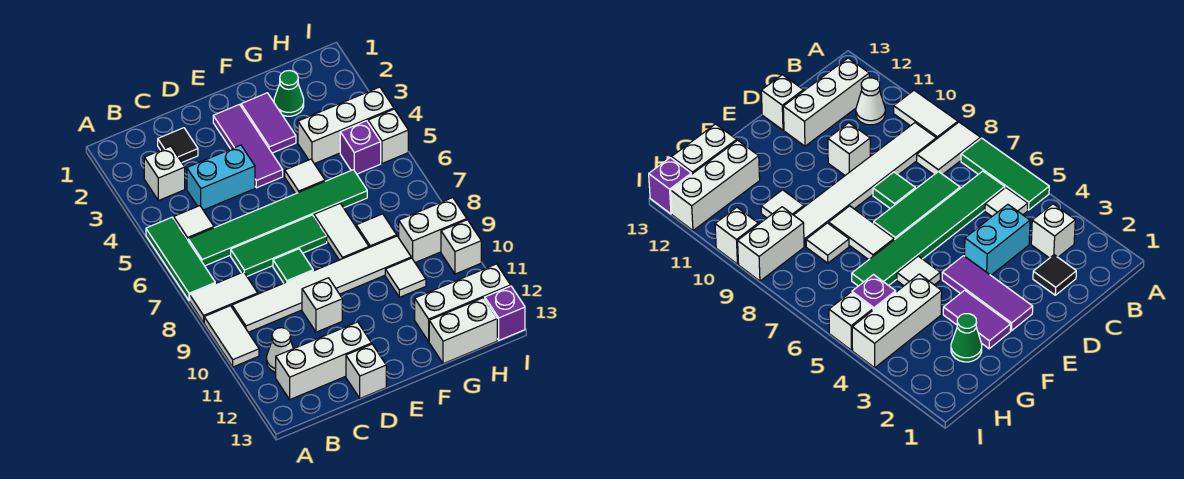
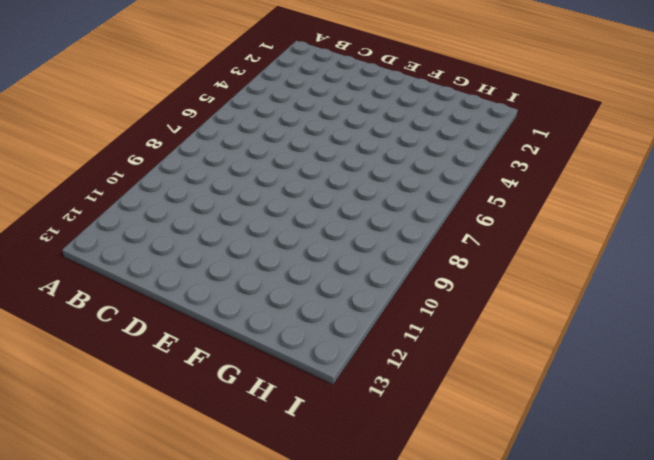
none -> green 1x3 tile [146,217,215,301]
none -> white 1x2 tile [190,272,258,323]
none -> white 1x2 tile [204,306,259,367]
none -> white 1x1 brick [144,146,185,201]

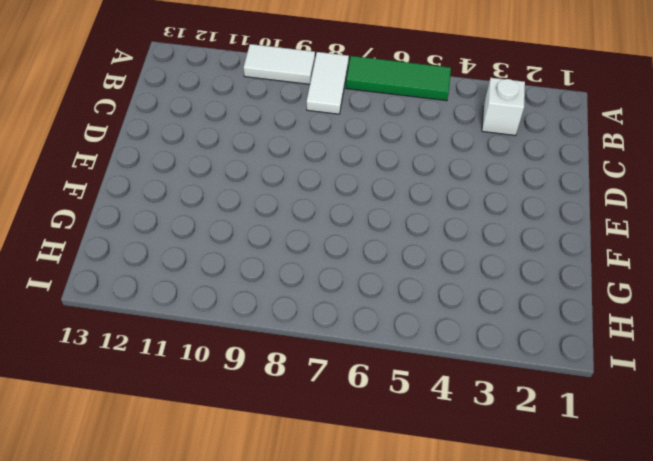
none -> white 1x1 tile [174,206,214,240]
none -> green 1x6 tile [188,170,367,266]
none -> white 1x6 tile [232,236,411,332]
none -> white 1x1 cone [267,328,293,372]

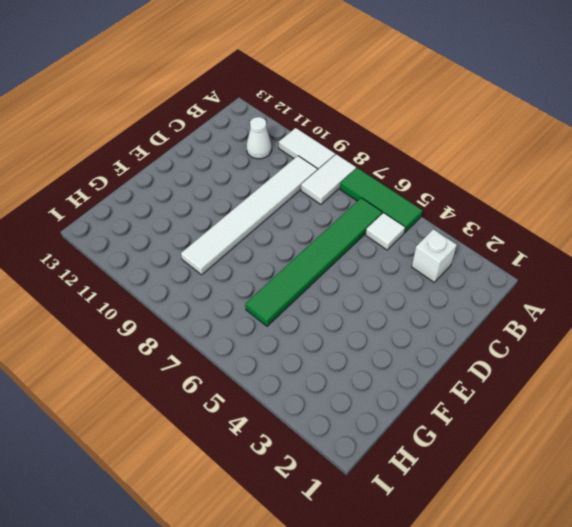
none -> white 1x3 brick [276,322,372,399]
none -> black 1x1 tile [158,128,198,162]
none -> cyan 1x2 brick [187,145,255,210]
none -> green 1x3 tile [231,215,327,276]

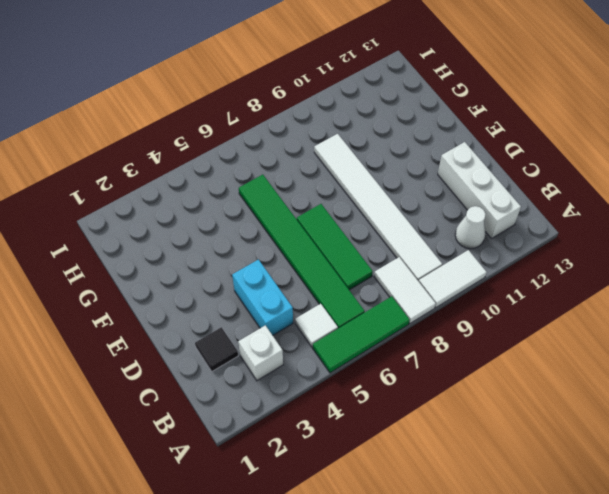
none -> green 1x1 tile [273,249,313,283]
none -> white 1x1 brick [302,278,342,332]
none -> white 1x1 brick [346,344,386,398]
none -> purple 1x3 tile [213,105,283,188]

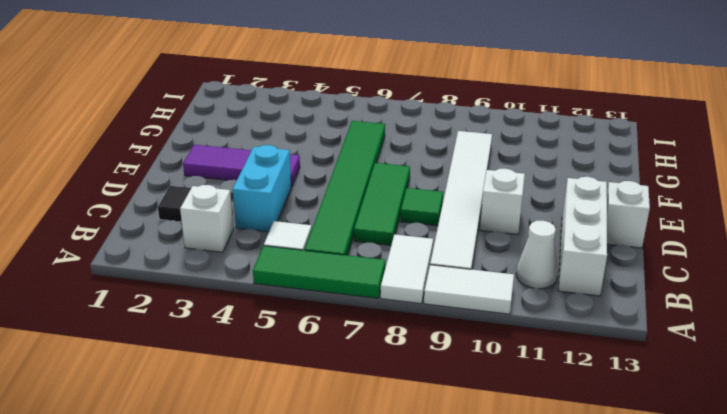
none -> purple 1x2 tile [241,93,296,153]
none -> white 1x1 tile [285,159,325,194]
none -> white 1x2 tile [314,204,369,260]
none -> green 1x1 cone [274,70,304,116]

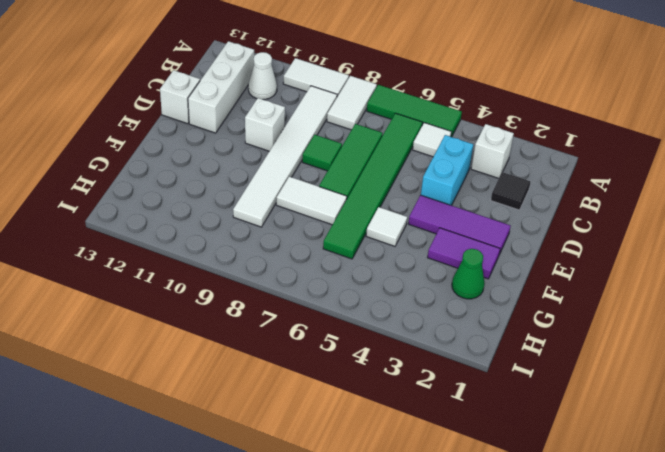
none -> white 1x3 brick [298,87,394,164]
none -> white 1x1 tile [356,214,397,248]
none -> white 1x1 tile [385,258,426,297]
none -> white 1x3 brick [415,264,511,341]

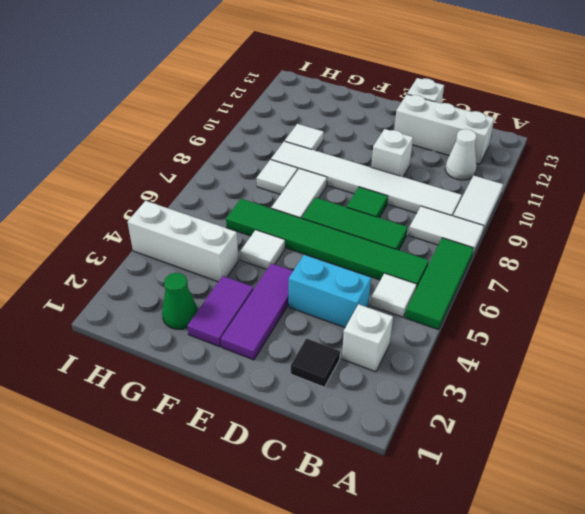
none -> white 1x3 brick [415,264,511,341]
none -> white 1x2 brick [429,298,497,364]
none -> purple 1x1 brick [340,121,381,174]
none -> white 1x2 brick [399,198,467,263]

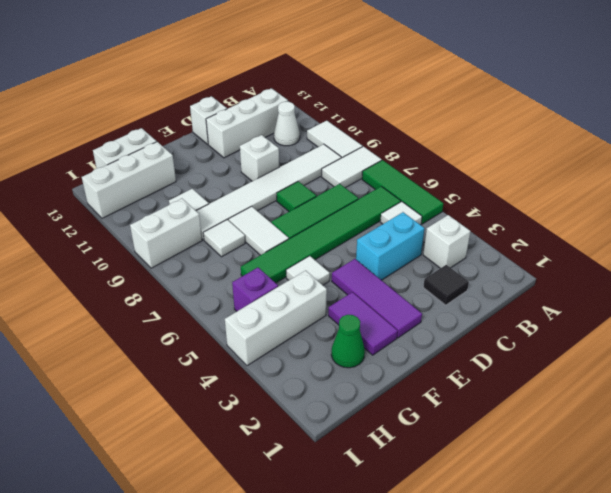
none -> white 1x1 brick [368,109,408,163]
none -> white 1x1 brick [441,220,481,274]
none -> purple 1x1 brick [485,286,525,340]

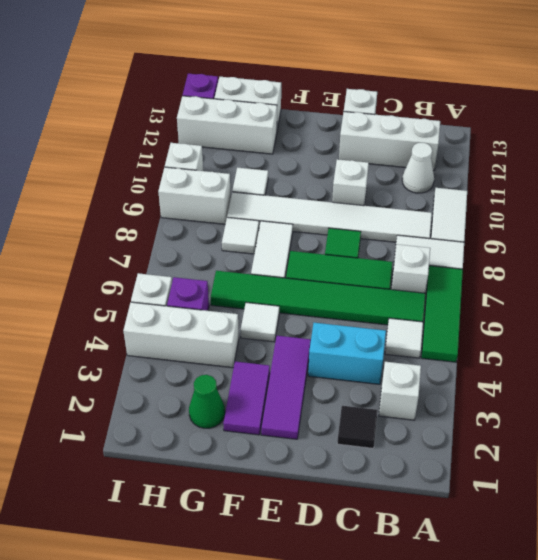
white 1x1 brick [391,244,430,293] -> none

